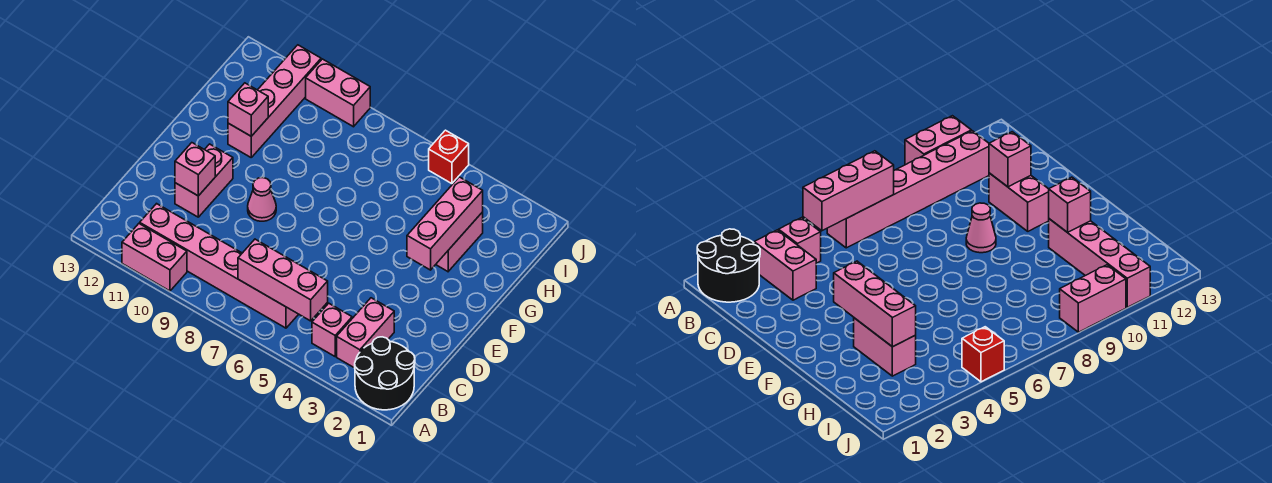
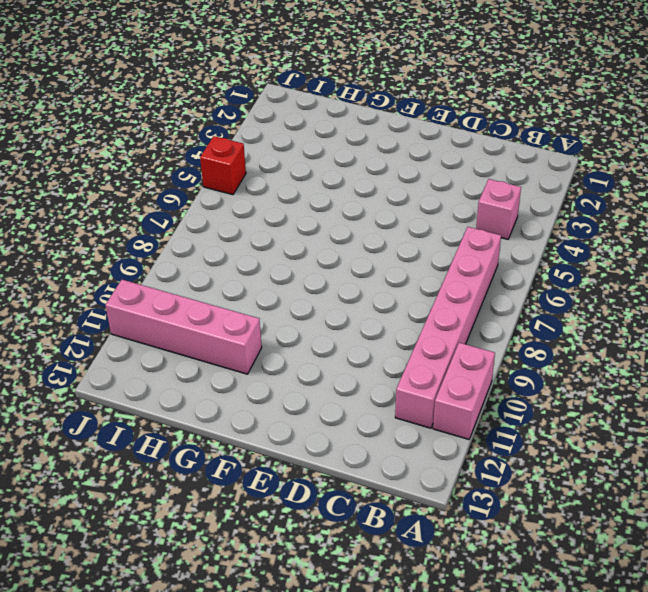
none -> black 2x2 round brick [355,337,415,410]
none -> pink 1x2 brick [337,298,394,368]
none -> pink 1x2 brick [175,144,233,217]

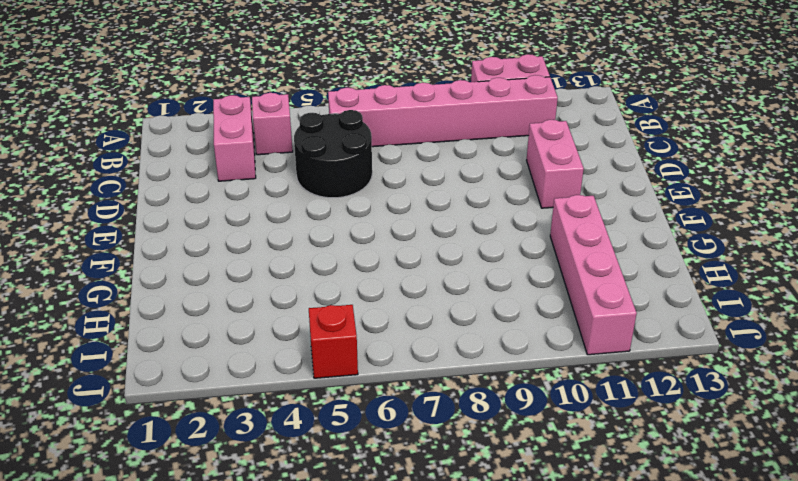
black 2x2 round brick [294,110,372,198] -> black 2x2 round brick moved to [355,337,415,410]
none -> pink 1x1 cone [248,178,276,221]
none -> pink 1x2 brick [436,212,483,271]
none -> pink 1x2 brick [306,59,370,127]

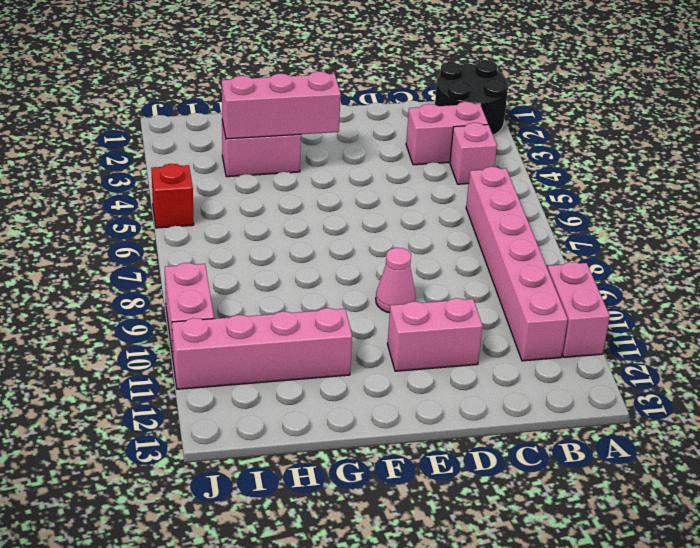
none -> pink 1x3 brick [238,239,328,321]
none -> pink 1x1 brick [175,143,215,196]
none -> pink 1x1 brick [228,83,268,136]

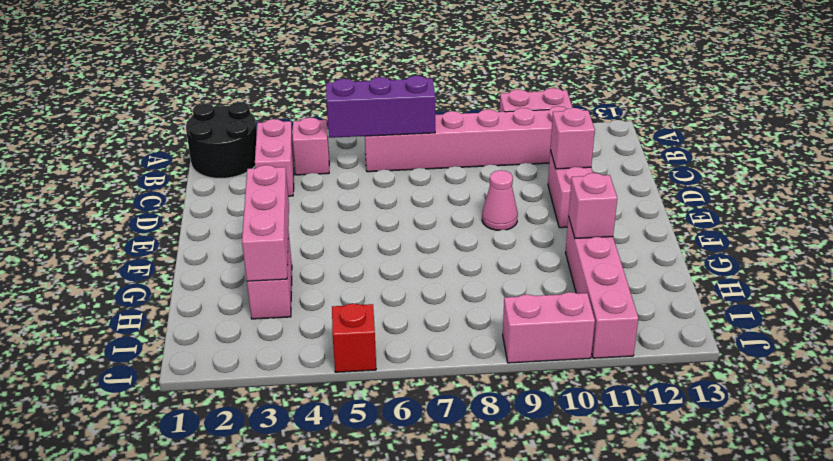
purple 1x3 brick [326,76,435,138] -> pink 1x3 brick [238,239,328,321]

